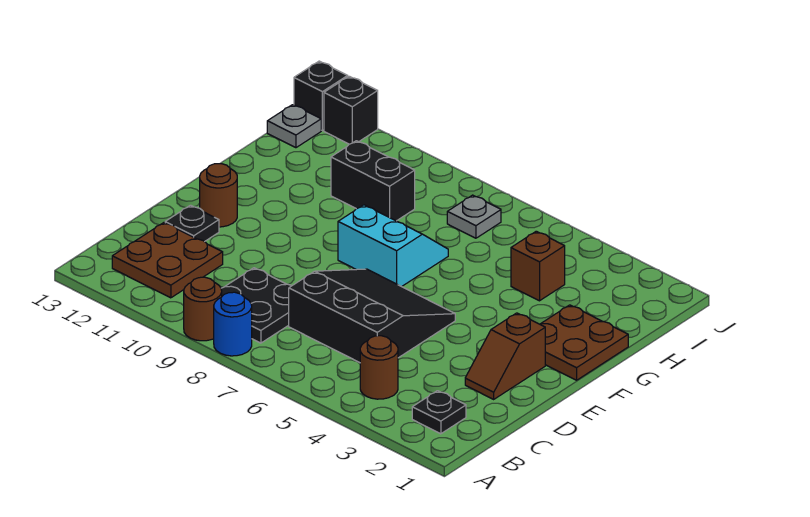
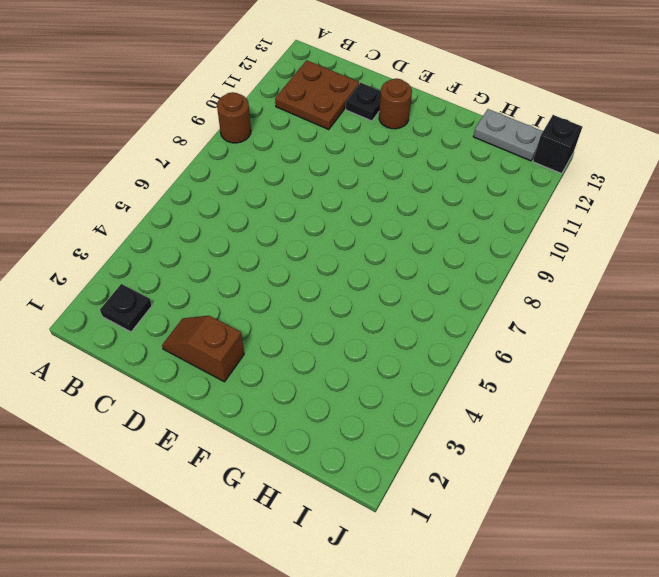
grey 1x2 plate [473,109,543,161] -> grey 1x1 plate [267,105,321,148]
none -> blue 1x1 round brick [214,292,252,356]
none -> brown 1x1 round brick [360,336,398,399]
none -> black 2x2 plate [221,268,292,343]

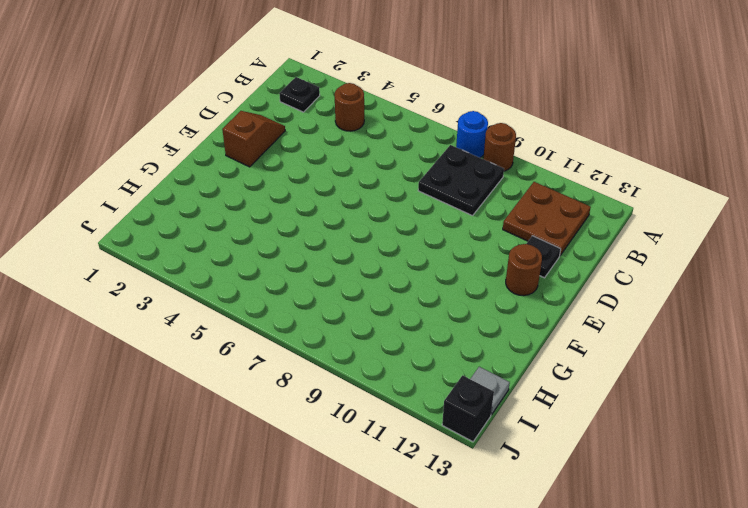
none -> black 3x3 slope [289,269,455,363]
none -> brown 2x2 plate [540,305,628,380]
none -> cyan 2x2 slope [338,205,448,287]

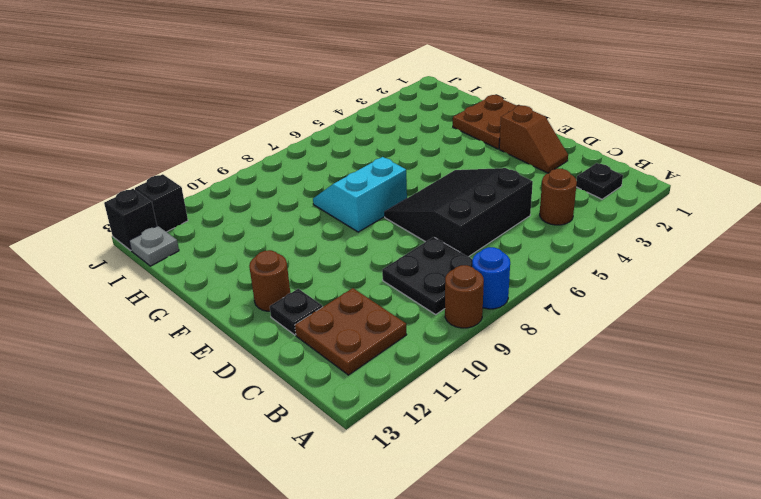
none -> brown 1x1 brick [511,231,565,301]
none -> black 1x2 brick [331,141,415,221]
none -> grey 1x1 plate [447,195,501,238]

